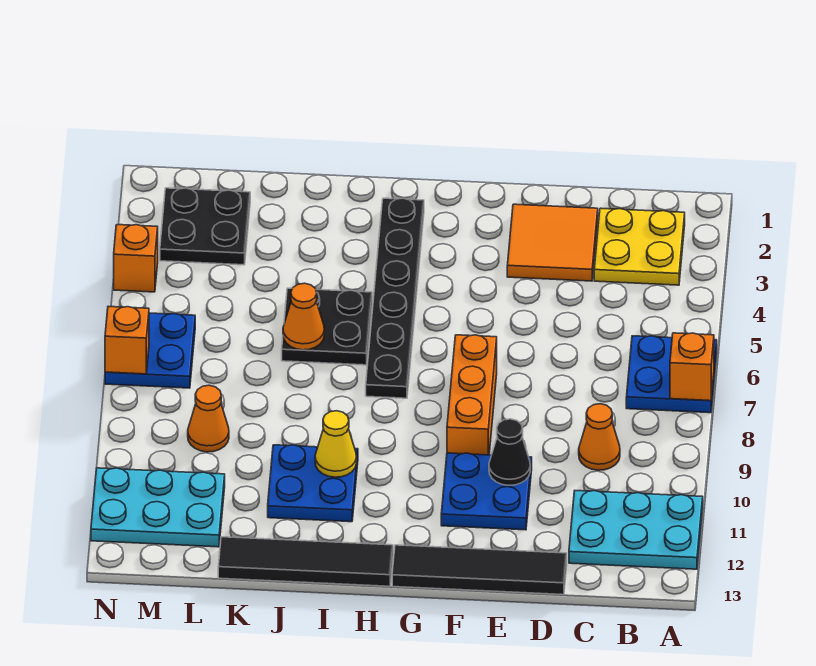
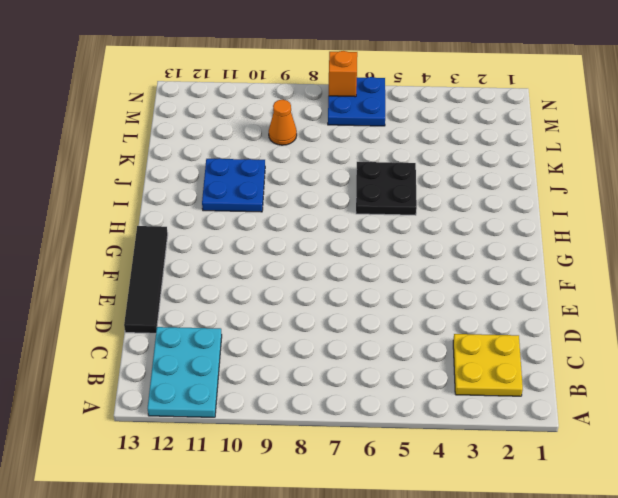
none -> blue 2x2 plate [626,336,717,413]
none -> orange 1x1 cone [579,404,620,470]
none -> orange 2x2 tile [507,204,598,281]

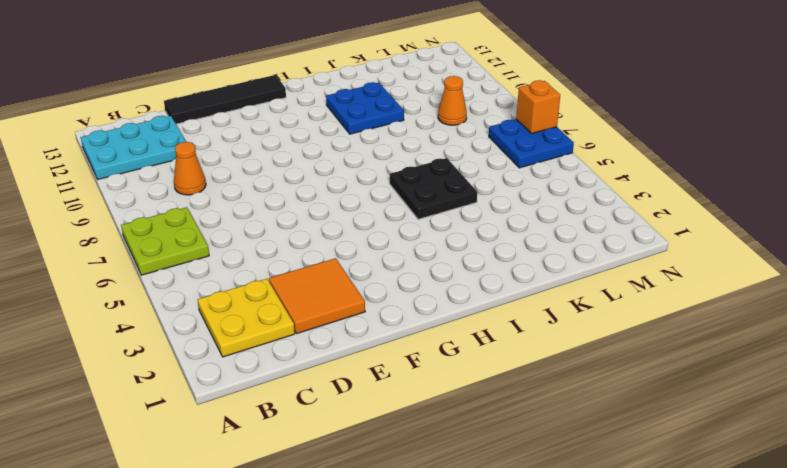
lime 2x2 plate [121,207,209,275] -> blue 2x2 plate [626,336,717,413]
none -> blue 2x2 plate [441,453,532,530]
none -> orange 1x3 brick [447,335,497,455]
none -> black 1x6 plate [366,198,424,398]

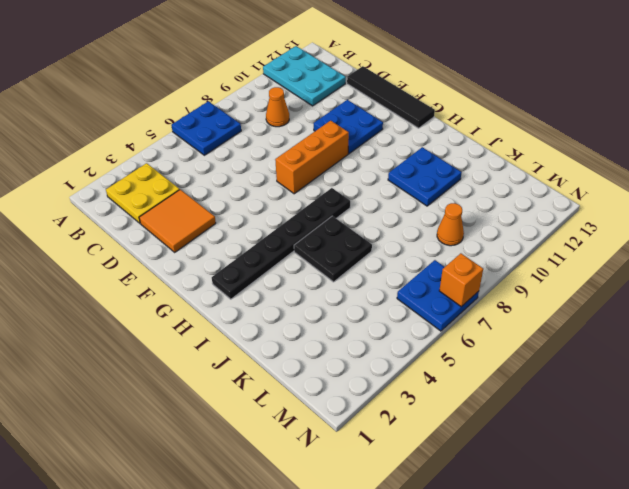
none -> black 1x4 tile [218,537,393,586]
none -> black 2x2 plate [160,188,250,265]
none -> cyan 2x3 plate [91,468,225,547]

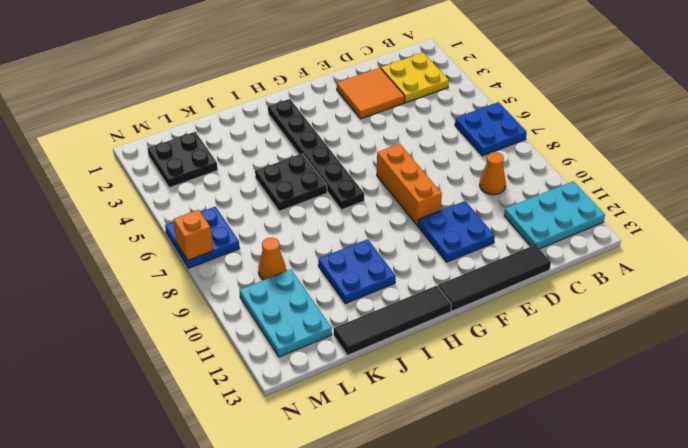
cyan 2x3 plate [239,270,332,357] -> cyan 2x3 plate turned to [91,468,225,547]
none -> orange 1x1 brick [114,225,158,292]
none -> orange 1x1 brick [670,333,714,401]
none -> black 1x1 cone [489,419,530,485]

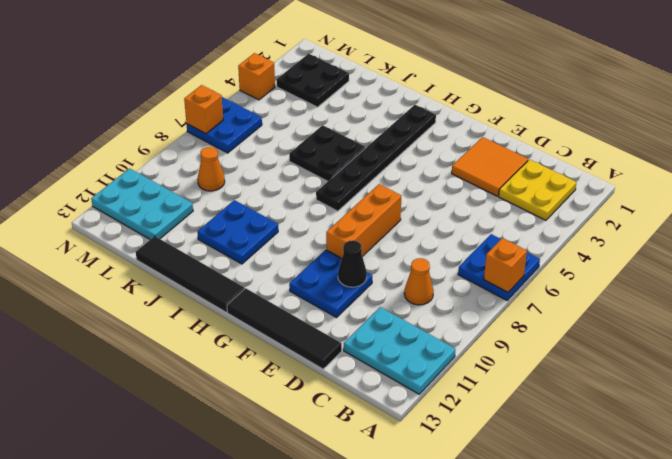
none -> yellow 1x1 cone [315,411,357,477]
none -> orange 1x1 cone [283,283,324,350]

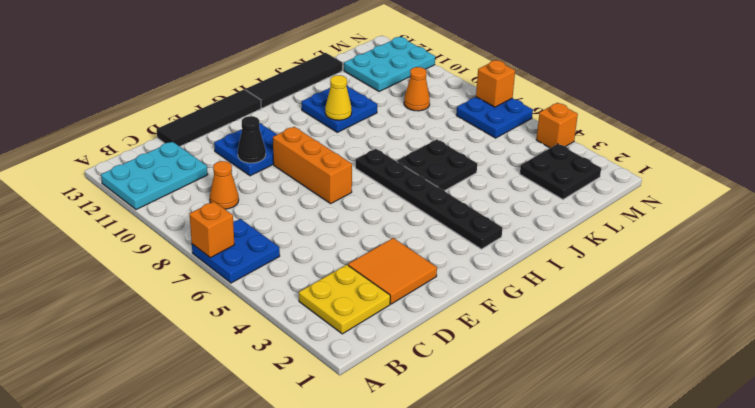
none -> orange 1x1 cone [283,283,324,350]

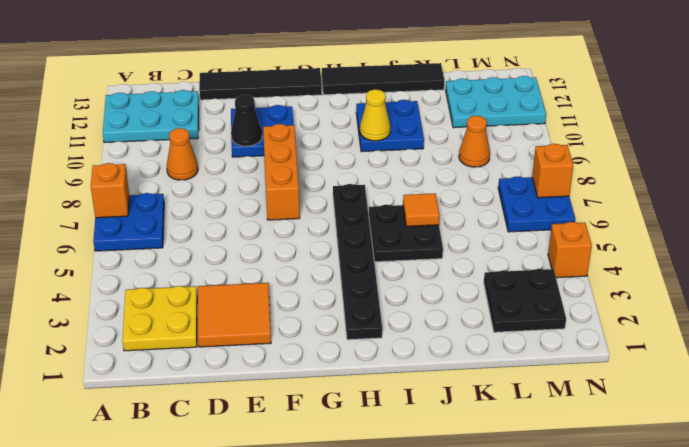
orange 1x1 tile [403,193,439,226] -> orange 1x1 cone [283,283,324,350]

